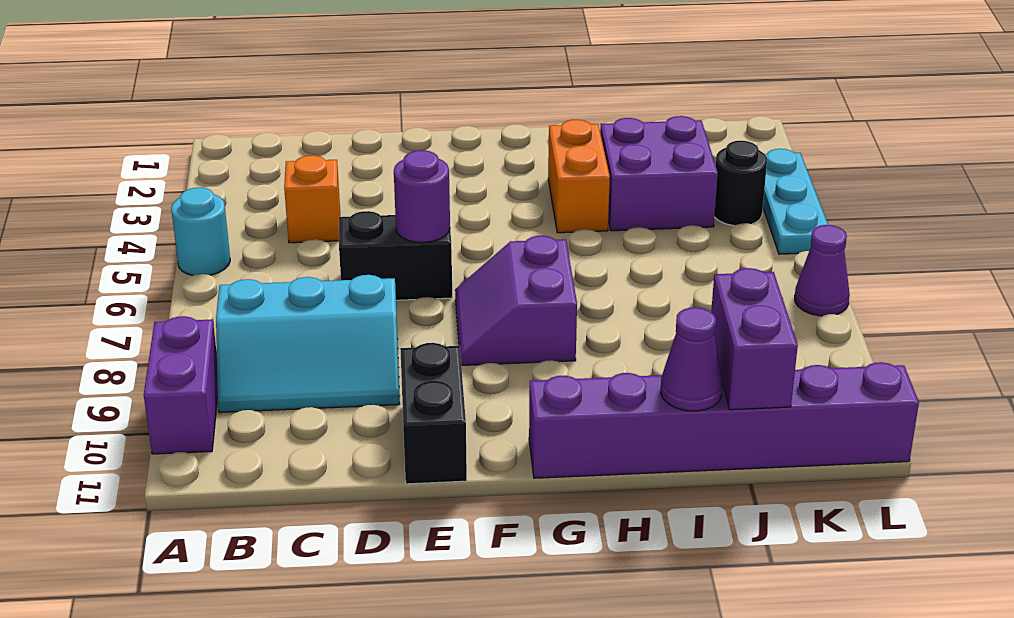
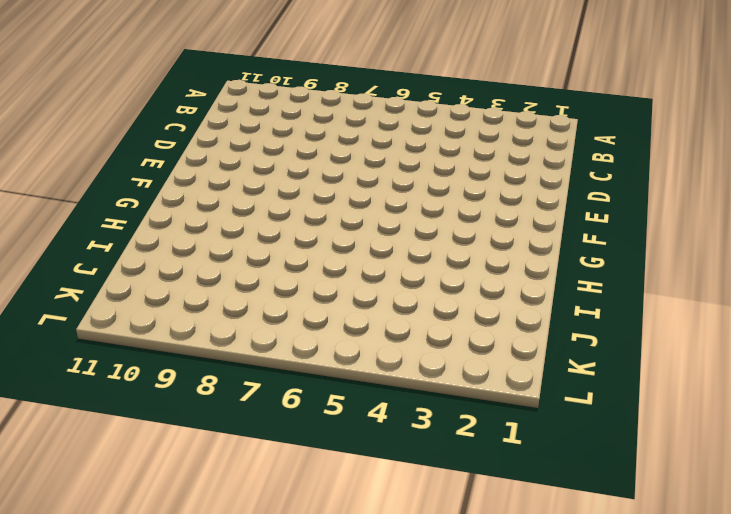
none -> cyan 1x1 round brick [171,188,230,275]
none -> purple 1x2 brick [144,316,218,454]
none -> cyan 2x3 slope [216,275,400,412]

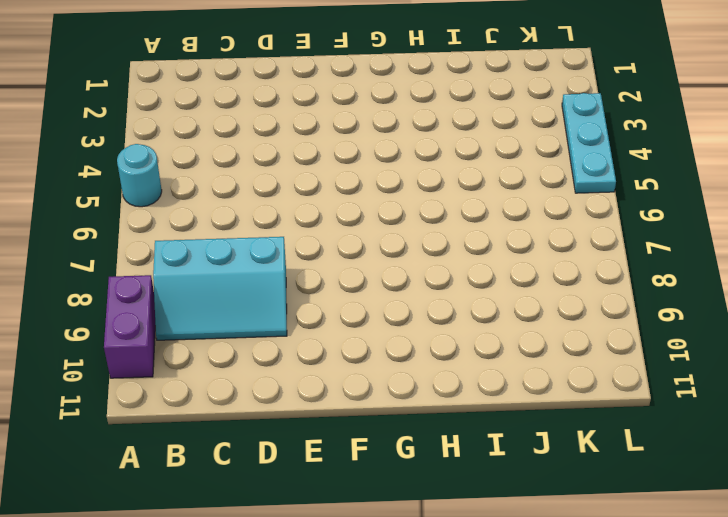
none -> orange 1x1 brick [284,155,340,243]
none -> black 1x2 brick [339,211,452,300]
none -> black 1x2 brick [400,343,467,484]

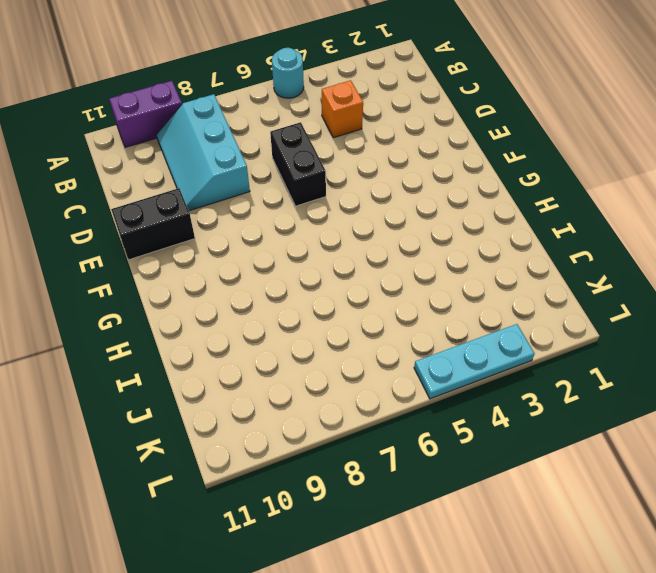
none -> purple 2x2 slope [455,236,577,366]
none -> purple 1x6 brick [529,362,919,478]
none -> orange 1x2 brick [548,120,610,233]

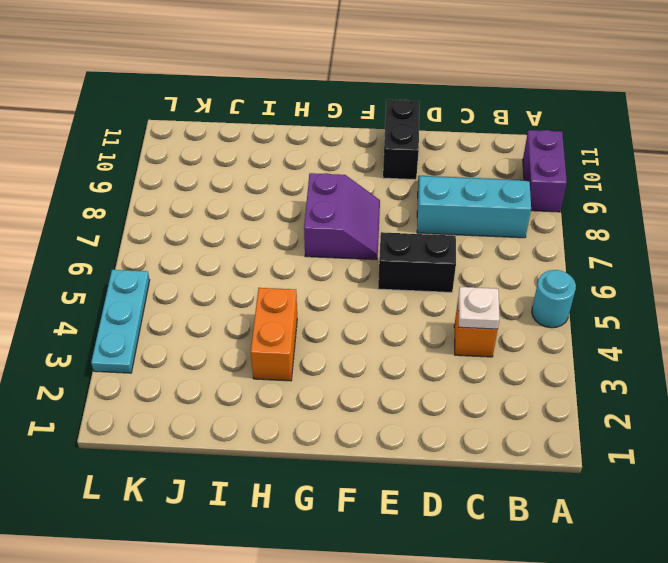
white 1x1 plate [458,287,500,329] -> none
none -> purple 1x6 brick [529,362,919,478]
none -> purple 2x2 brick [601,116,718,231]
none -> black 1x1 round brick [714,141,767,226]

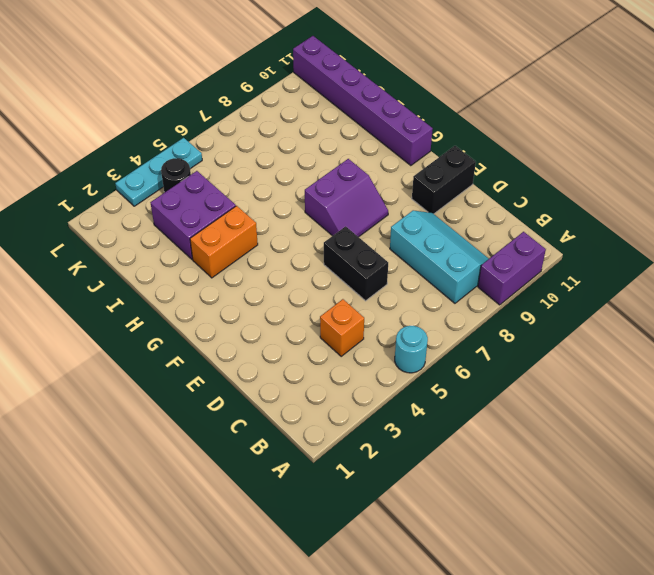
none -> purple 1x1 cone [795,225,850,316]
none -> purple 1x1 round brick [394,150,450,243]
none -> purple 1x1 cone [661,307,722,411]

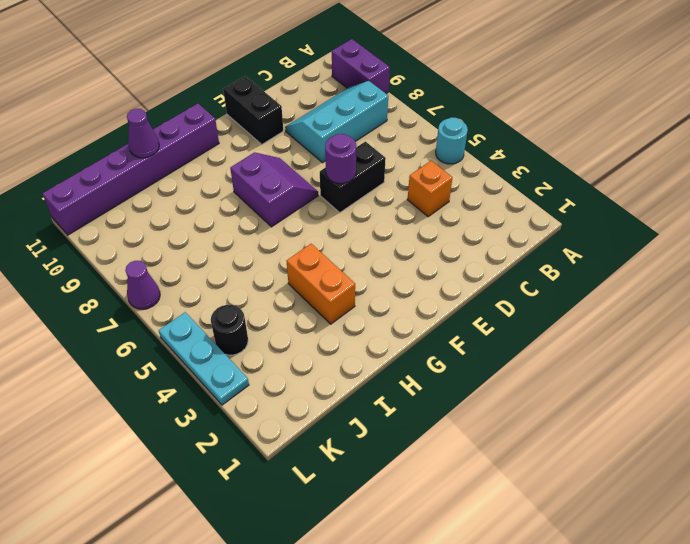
none -> purple 2x2 brick [601,116,718,231]
none -> purple 1x2 brick [711,268,798,410]

